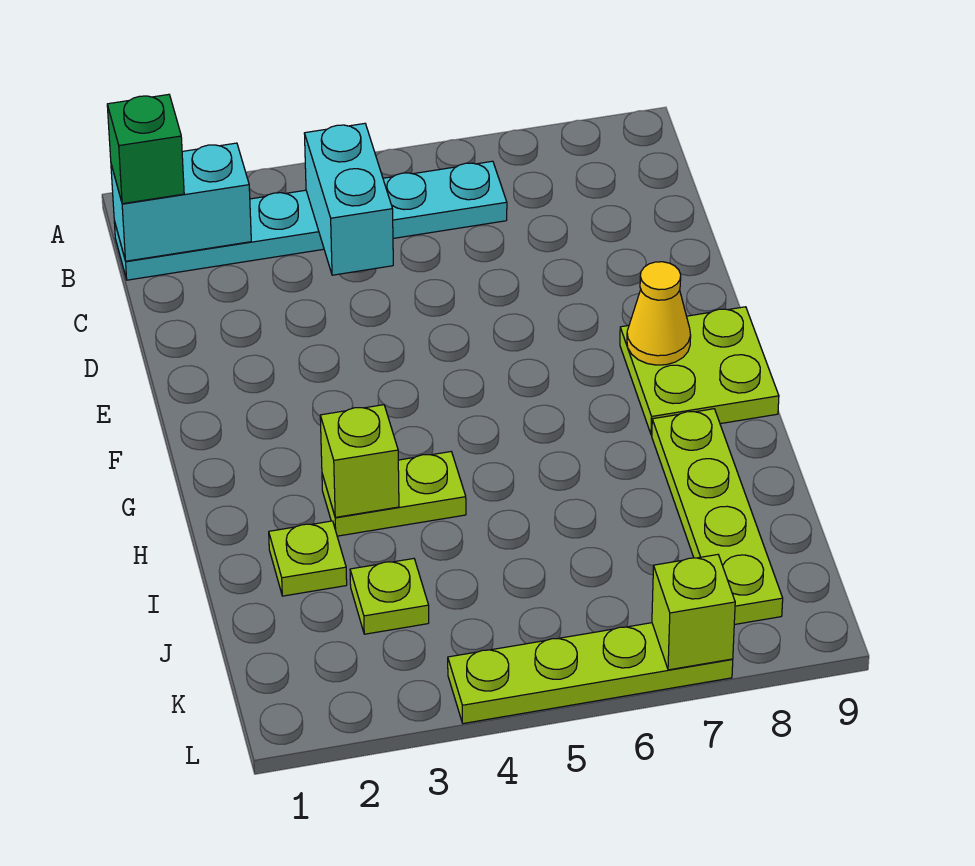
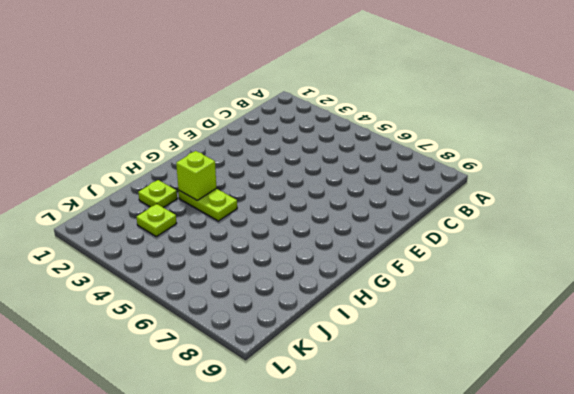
none -> cyan 1x6 plate [114,161,507,280]
none -> lime 2x2 plate [620,307,779,435]
none -> lime 1x4 plate [652,409,783,625]

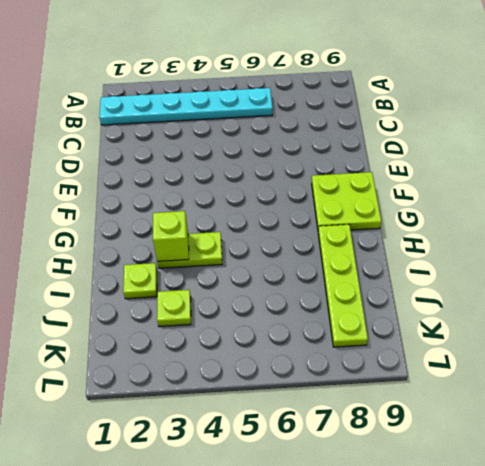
none -> lime 1x4 plate [448,623,733,724]
none -> cyan 1x2 brick [111,143,251,261]
none -> cyan 1x2 brick [304,123,393,275]

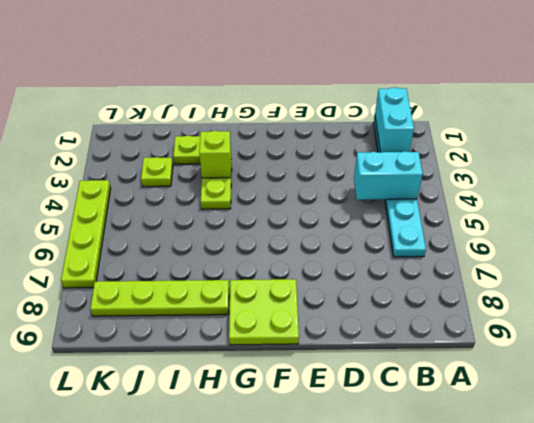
none -> yellow 1x1 cone [627,262,691,365]
none -> lime 1x1 brick [652,555,735,670]
none -> green 1x1 brick [107,94,184,204]

